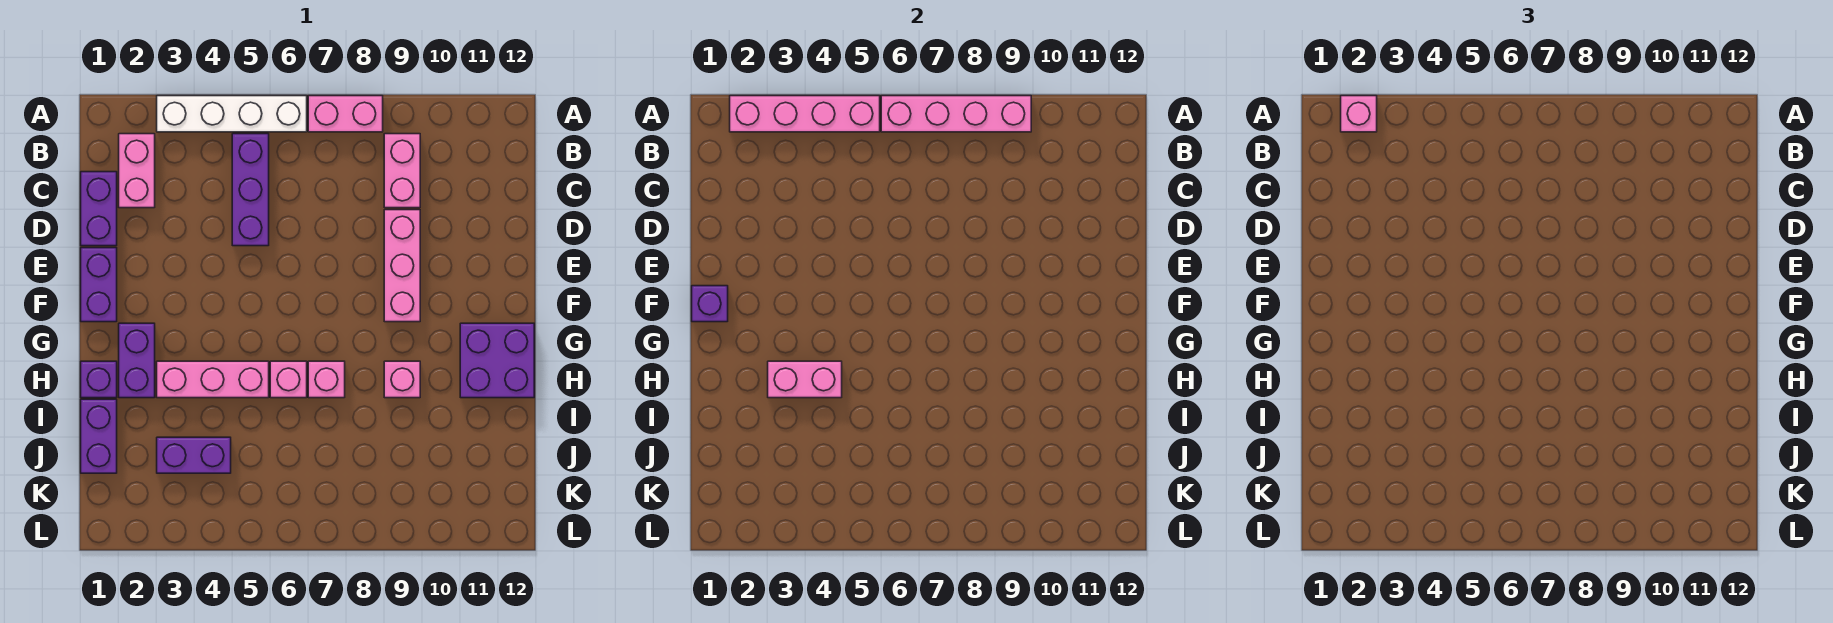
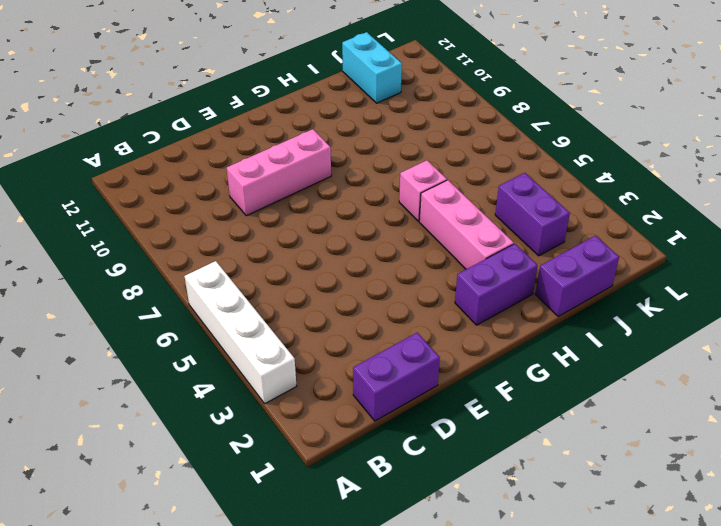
cyan 1x2 brick [342,32,402,103] -> none
none -> pink 1x2 brick [308,96,383,132]
none -> pink 1x2 brick [119,134,155,208]
none -> purple 1x3 brick [232,134,269,246]

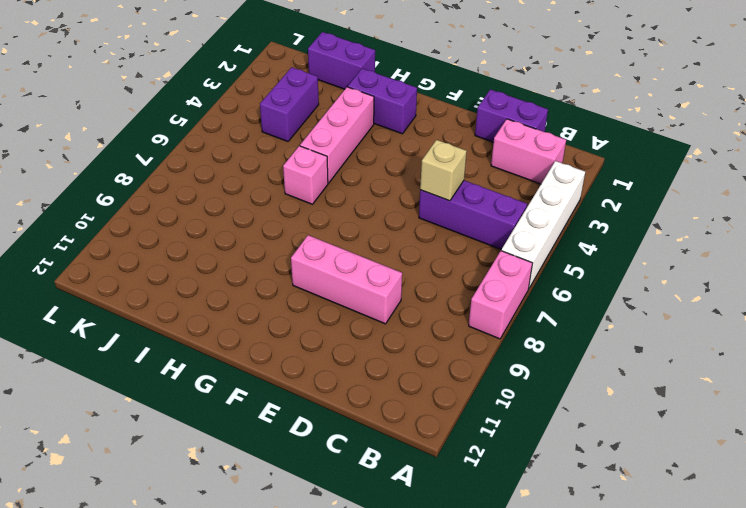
tan 1x1 brick [420,140,467,201] -> none
none -> pink 1x2 brick [384,134,420,208]
none -> purple 1x2 brick [81,248,117,322]
none -> purple 2x2 brick [460,323,534,398]

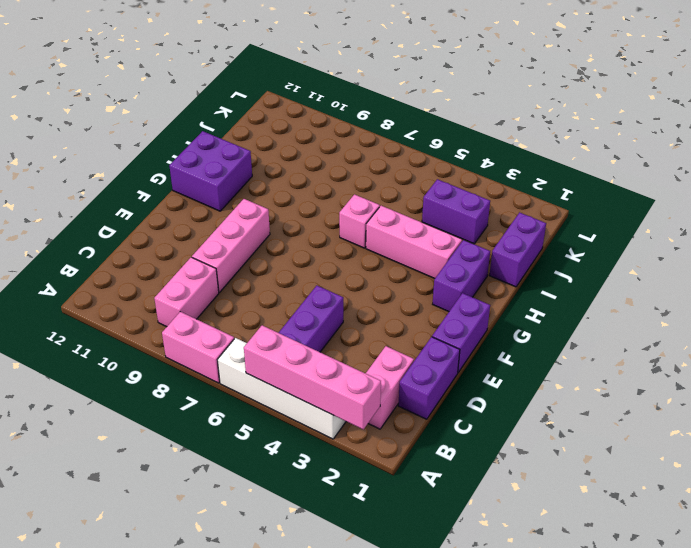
none -> purple 1x1 brick [81,361,117,398]
none -> pink 1x1 brick [308,361,345,398]
none -> pink 1x1 brick [384,361,420,398]

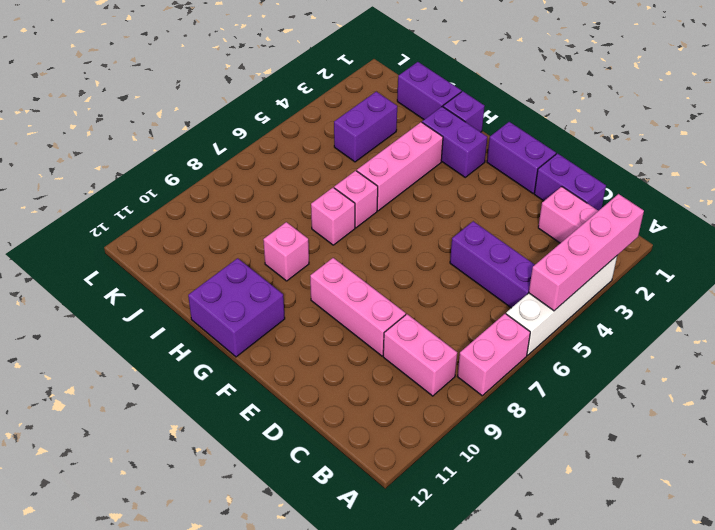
none -> pink 1x4 brick [881,96,1031,132]
none -> purple 1x1 brick [692,286,728,322]
none -> pink 1x2 brick [768,361,842,398]

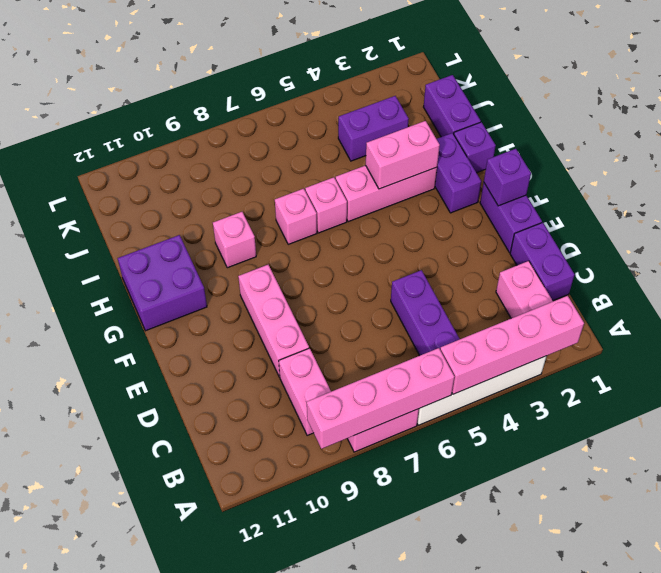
none -> pink 1x1 brick [1341,96,1377,132]

